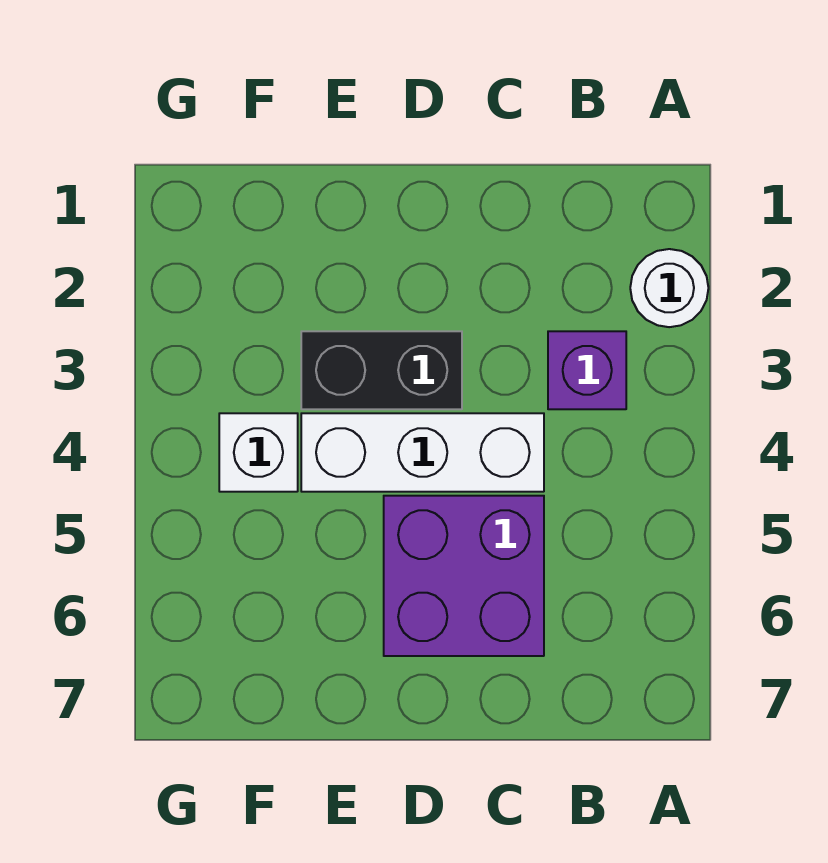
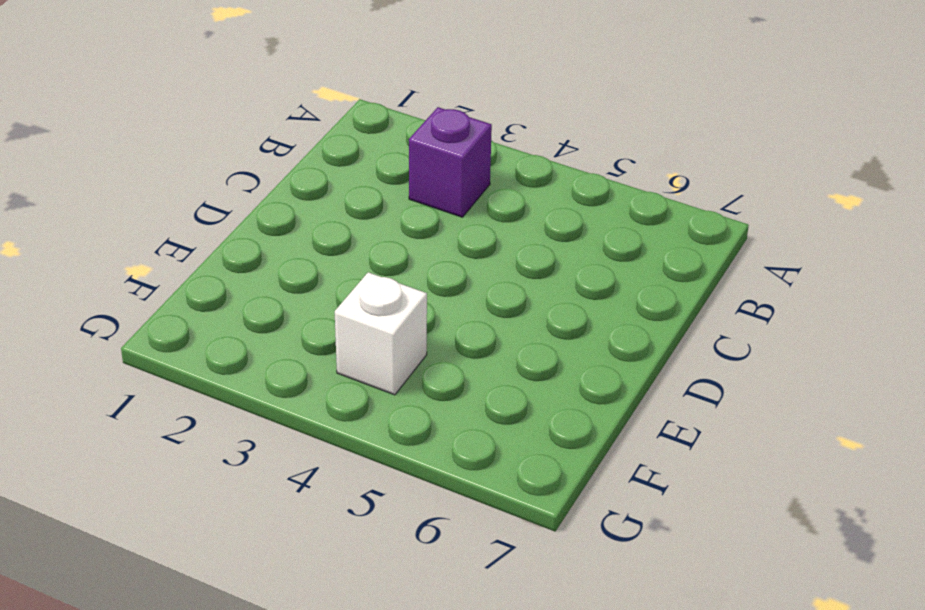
none -> white 1x1 round brick [630,249,708,327]
none -> white 1x3 brick [301,413,544,492]

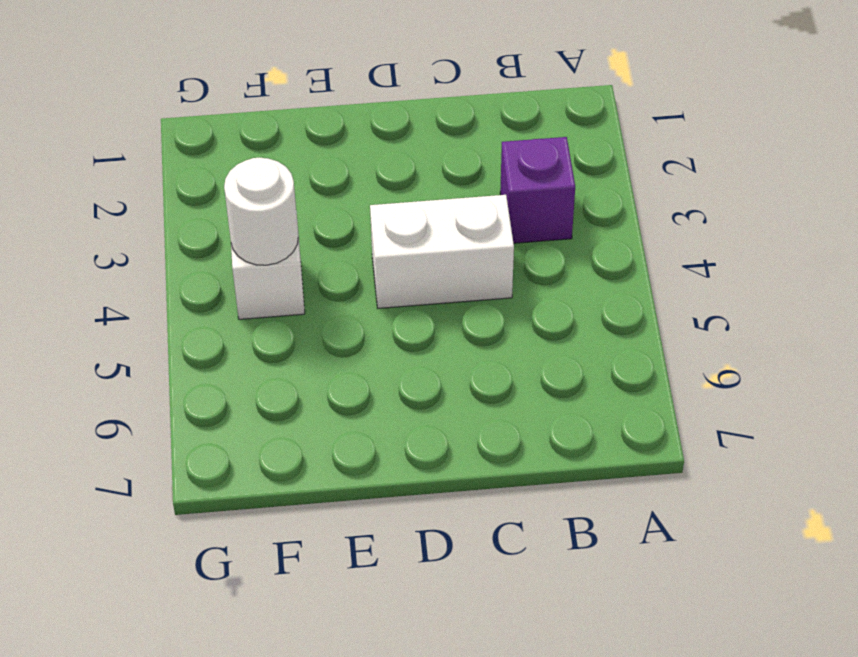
white 1x2 brick [370,195,514,308] -> white 1x3 brick [301,413,544,492]
white 1x1 round brick [224,158,298,265] -> white 1x1 round brick moved to [630,249,708,327]
none -> purple 2x2 brick [384,496,544,656]
none -> black 1x2 brick [301,331,462,409]

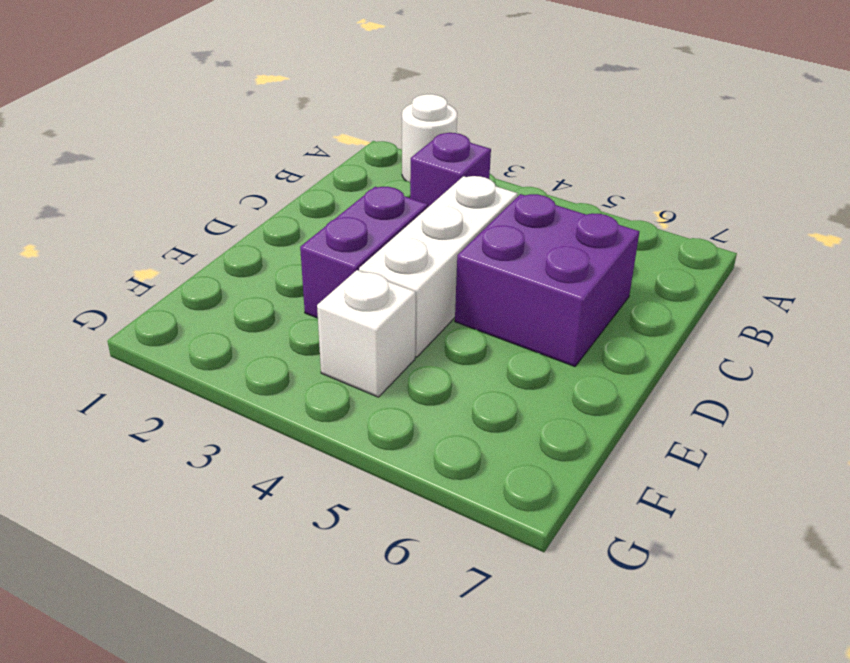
purple 1x2 brick [300,187,428,318] -> black 1x2 brick [301,331,462,409]

